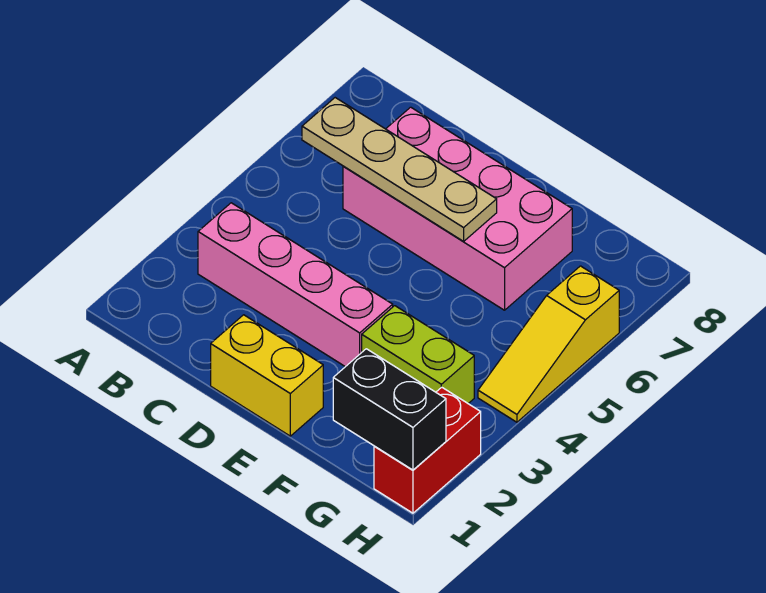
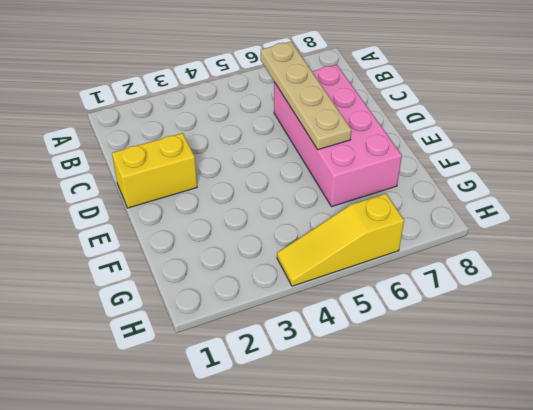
yellow 1x2 brick [112,133,197,208] -> yellow 1x2 brick turned to [211,315,323,436]
none -> pink 1x4 brick [198,203,393,367]
none -> lime 1x2 brick [362,306,474,403]

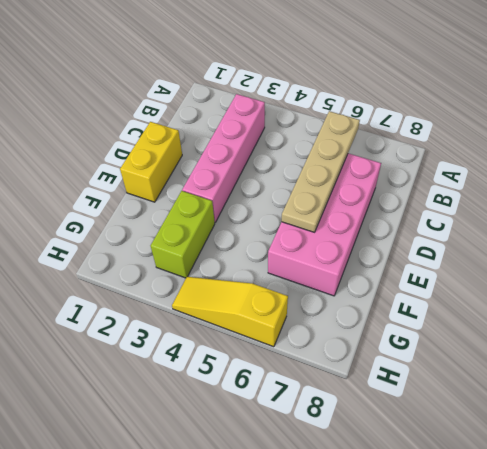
none -> red 1x2 brick [374,387,481,513]
none -> black 1x2 brick [333,349,446,470]

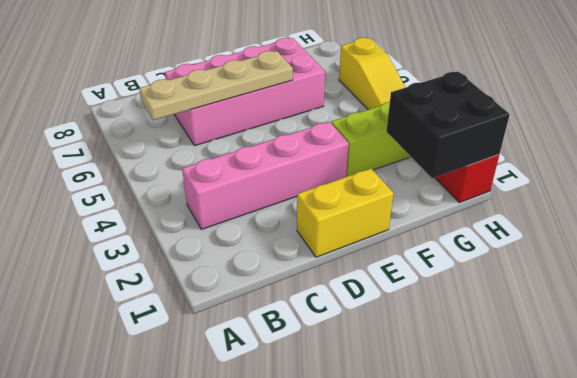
black 2x2 brick [386,72,510,178] -> black 1x2 brick [333,349,446,470]

